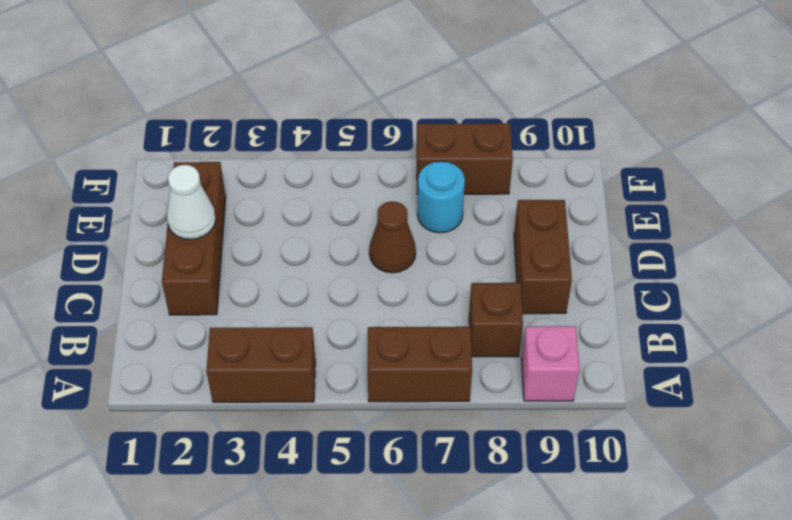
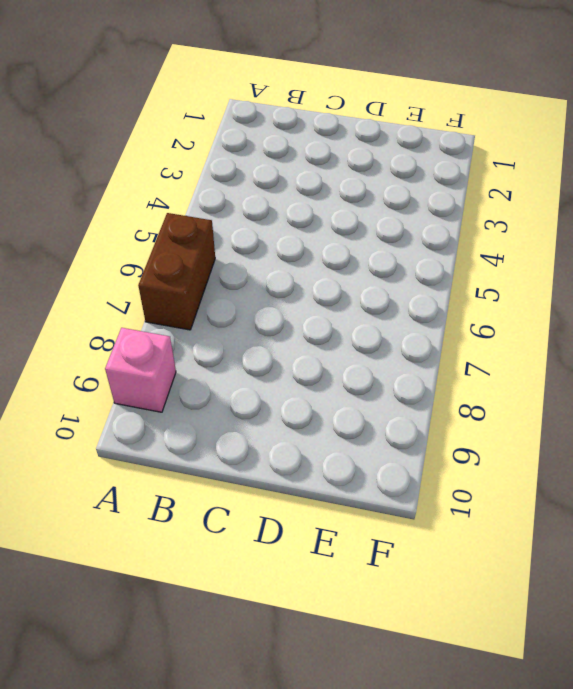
none -> brown 1x2 brick [206,327,315,402]
none -> brown 1x1 brick [469,283,523,357]

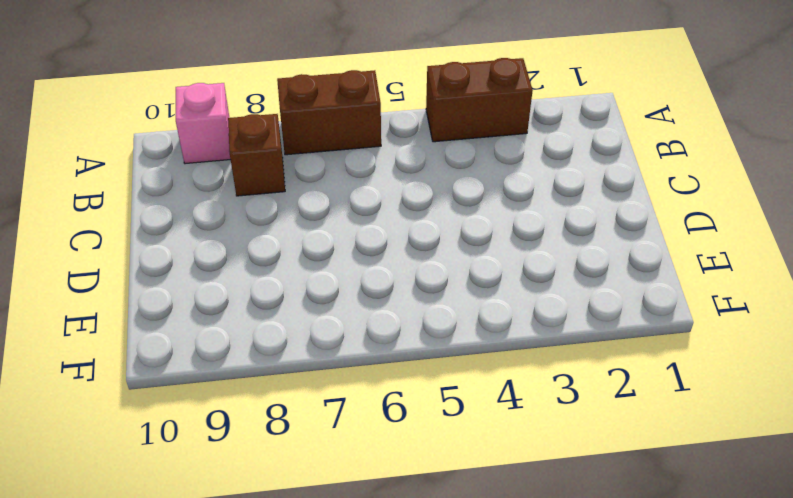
none -> brown 1x3 brick [162,162,226,315]
none -> brown 1x2 brick [514,200,572,314]

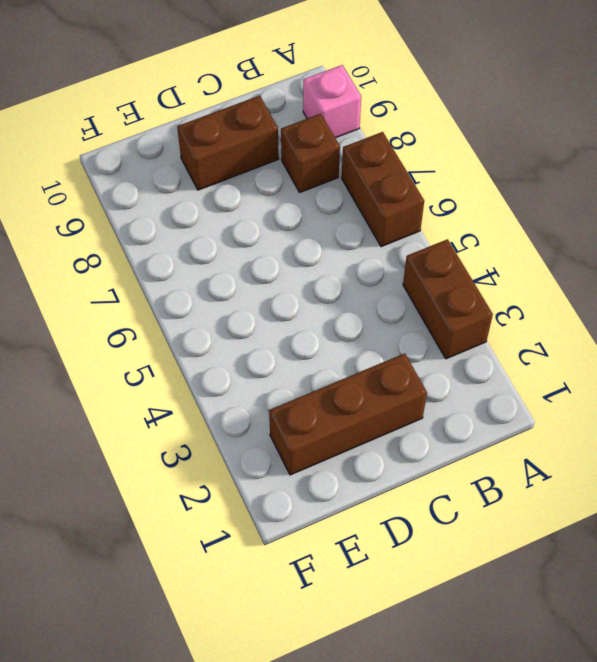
none -> brown 1x1 cone [369,201,416,273]
none -> cyan 1x1 round brick [417,161,465,233]

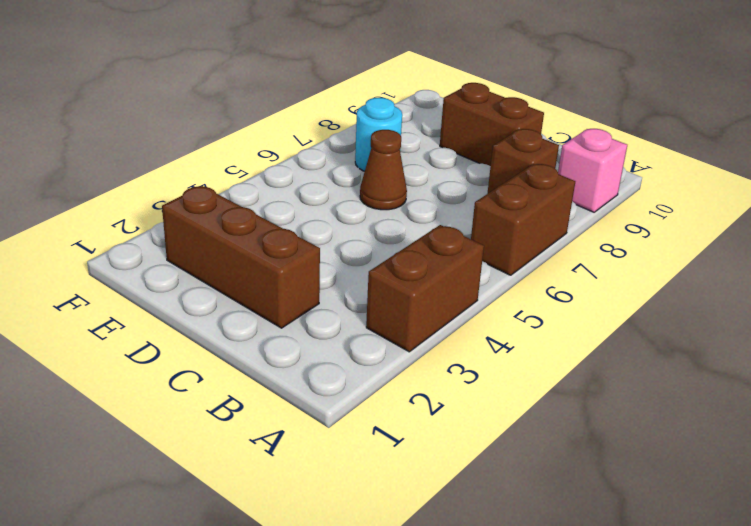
none -> brown 1x2 brick [417,123,513,194]
none -> white 1x1 cone [167,165,216,239]

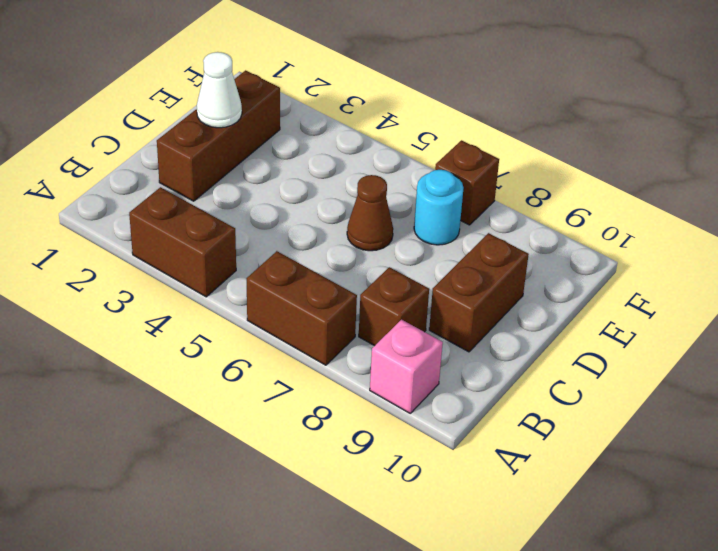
brown 1x1 brick [435,140,499,225] -> brown 1x2 brick [417,123,513,194]

